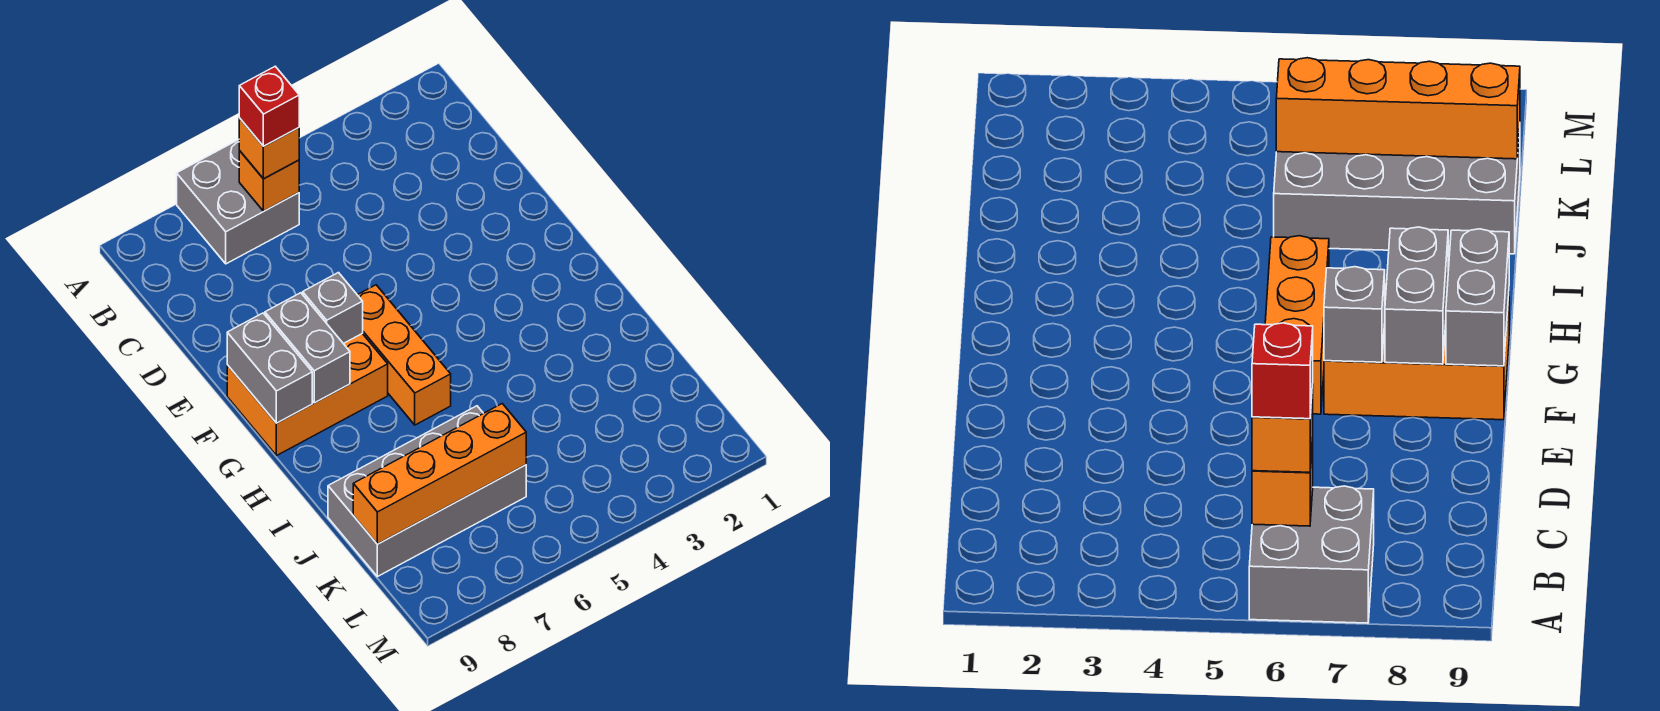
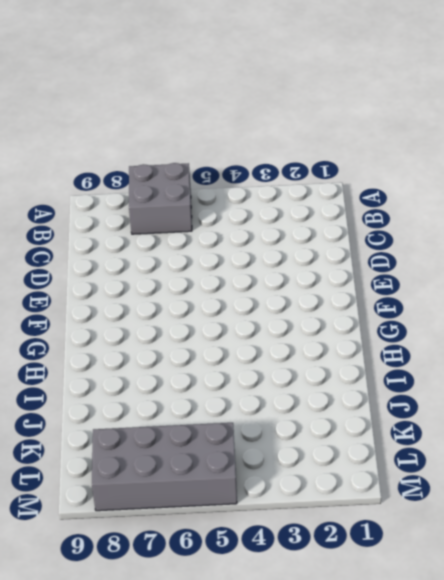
grey 2x4 brick [92,423,237,511] -> grey 2x4 brick moved to [328,406,526,577]
none -> orange 1x3 brick [358,285,451,425]
none -> orange 2x3 brick [227,334,388,456]

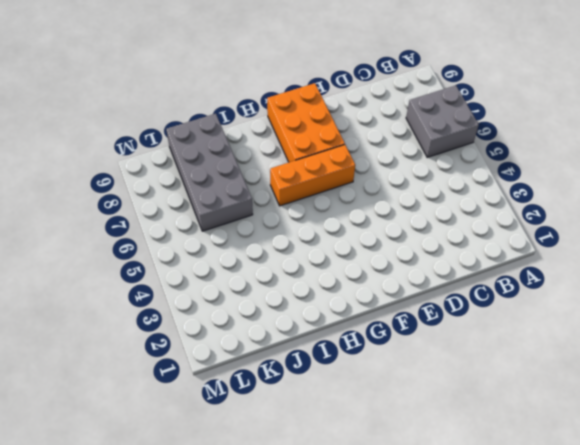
none -> orange 1x1 brick [239,151,299,211]
none -> grey 1x1 brick [303,273,363,344]

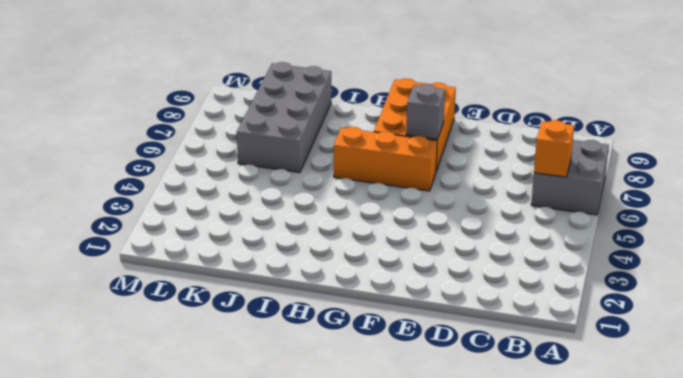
none -> grey 1x2 brick [265,293,350,403]
none -> grey 1x2 brick [227,313,312,423]

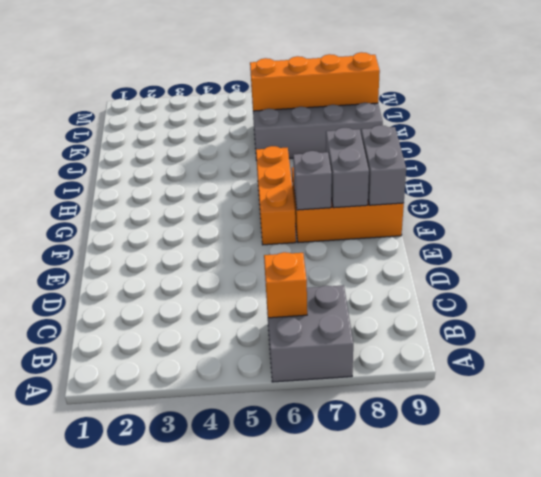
none -> orange 1x1 brick [239,118,299,179]
none -> red 1x1 brick [239,66,299,146]

